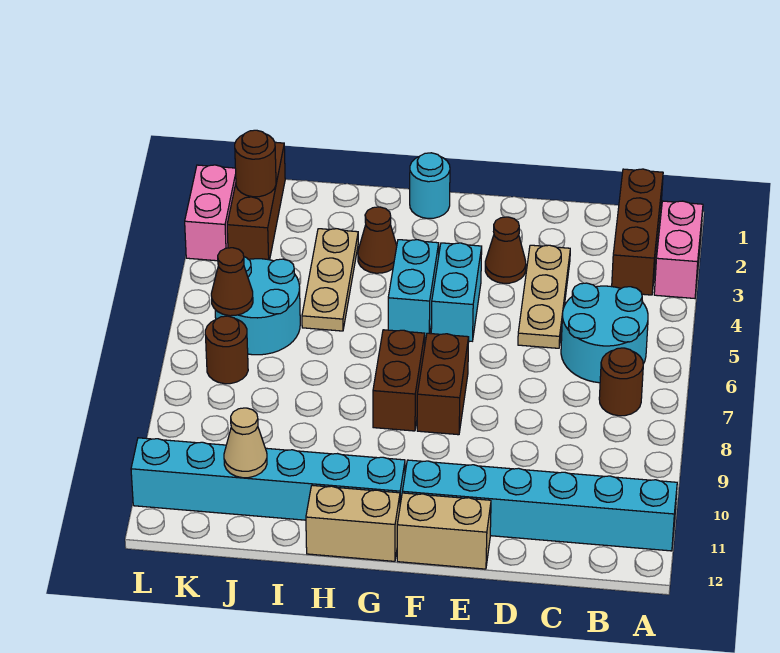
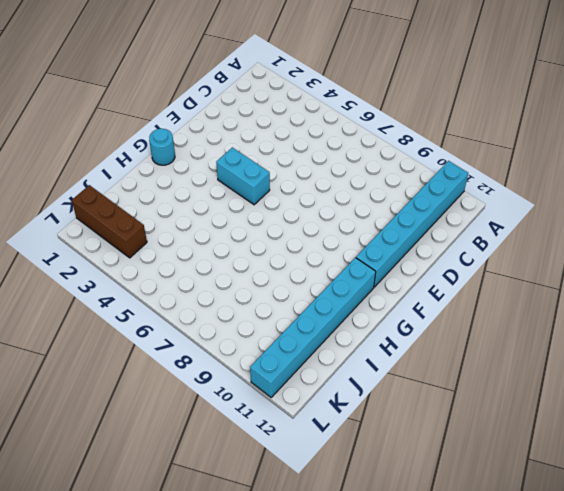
none -> pink 1x2 brick [654,201,703,298]
none -> brown 1x3 brick [612,169,663,295]
none -> cyan 2x2 round brick [561,283,648,383]

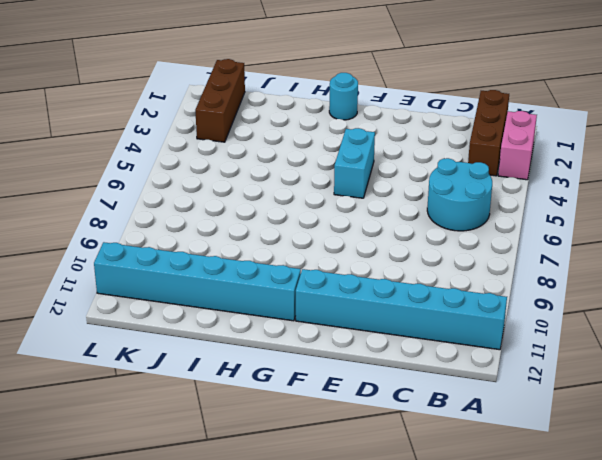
none -> brown 1x1 round brick [599,348,643,416]
none -> tan 1x3 plate [518,245,570,348]
none -> brown 1x1 cone [485,217,526,283]

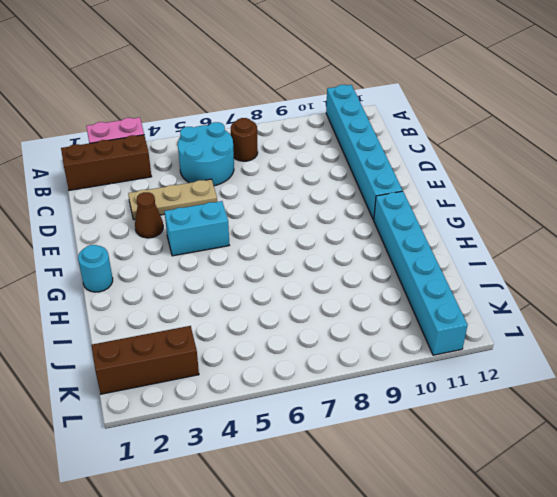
none -> tan 1x2 brick [397,493,491,569]
none -> brown 1x2 brick [417,333,469,435]
none -> cyan 1x2 brick [388,240,439,338]

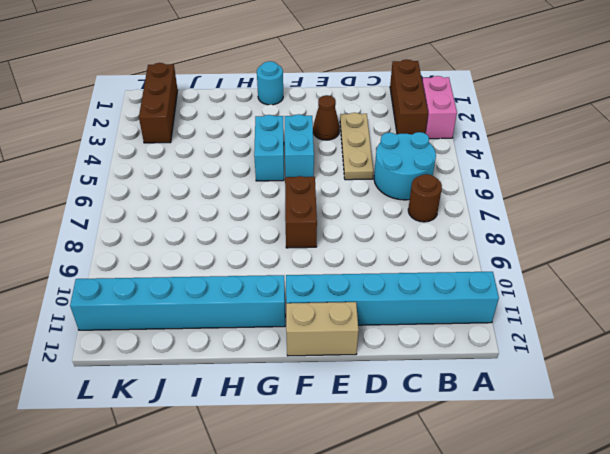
none -> brown 1x2 brick [373,330,425,431]
none -> tan 1x2 brick [306,485,400,561]
none -> brown 1x1 cone [358,207,397,273]

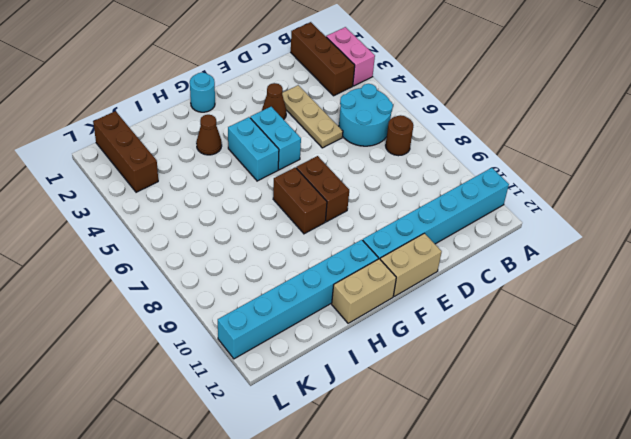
none -> tan 1x3 plate [302,229,358,331]
none -> cyan 2x2 round brick [215,257,300,355]
none -> brown 1x1 round brick [205,316,248,384]

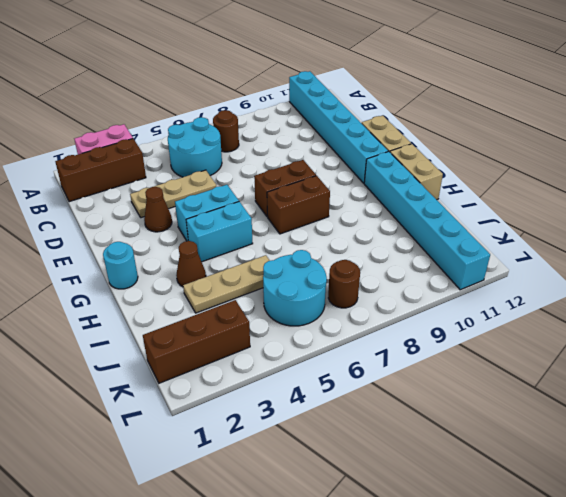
none -> pink 1x2 brick [185,165,236,261]
none -> tan 1x1 cone [224,408,267,478]
none -> brown 1x1 round brick [235,130,276,197]

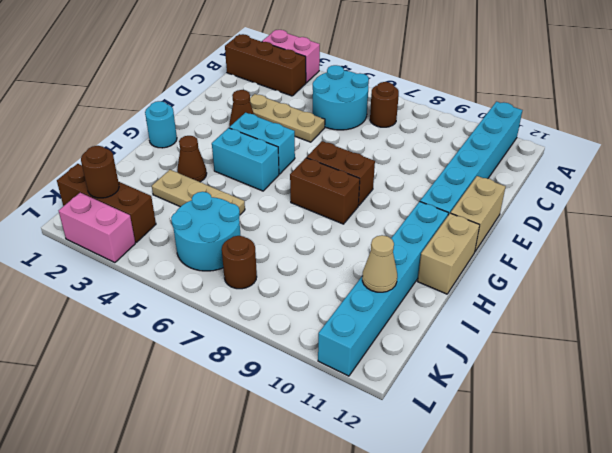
none -> brown 1x1 cone [211,248,253,316]

